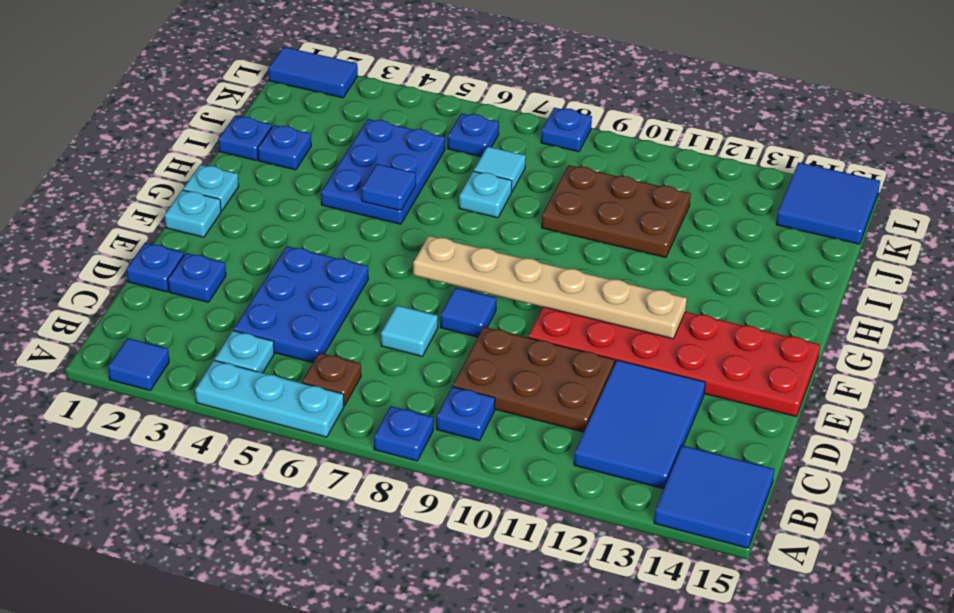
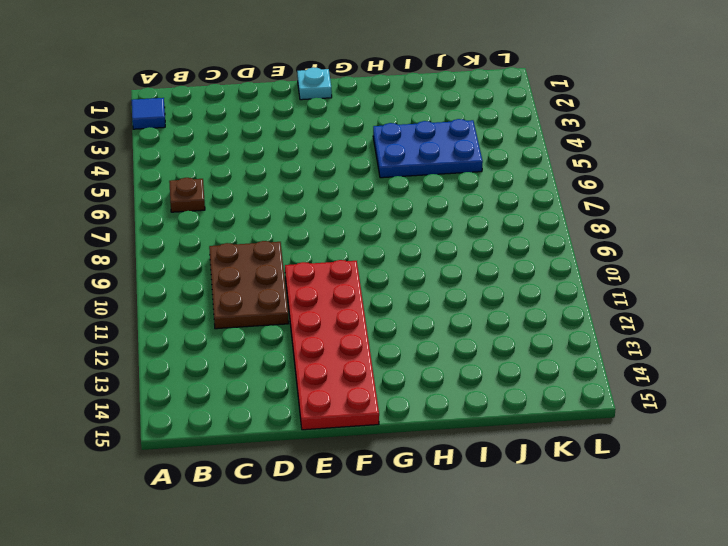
none -> cyan 1x3 plate [195,360,344,437]
none -> blue 1x1 plate [374,406,434,461]
none -> blue 2x2 tile [654,445,774,548]

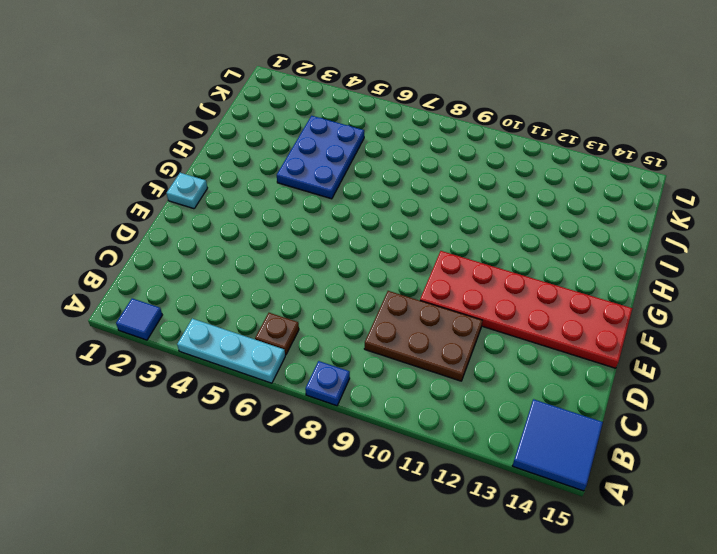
none -> cyan 1x1 plate [215,331,274,373]
none -> blue 1x1 plate [436,387,495,441]
none -> blue 2x3 tile [574,360,705,489]

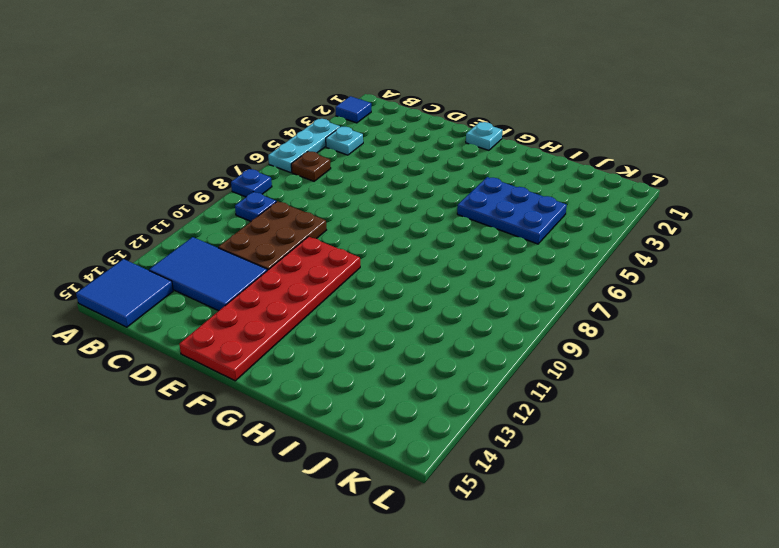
none -> blue 2x3 plate [233,246,368,363]
none -> blue 1x1 plate [126,243,184,292]
none -> blue 1x1 plate [168,253,226,302]

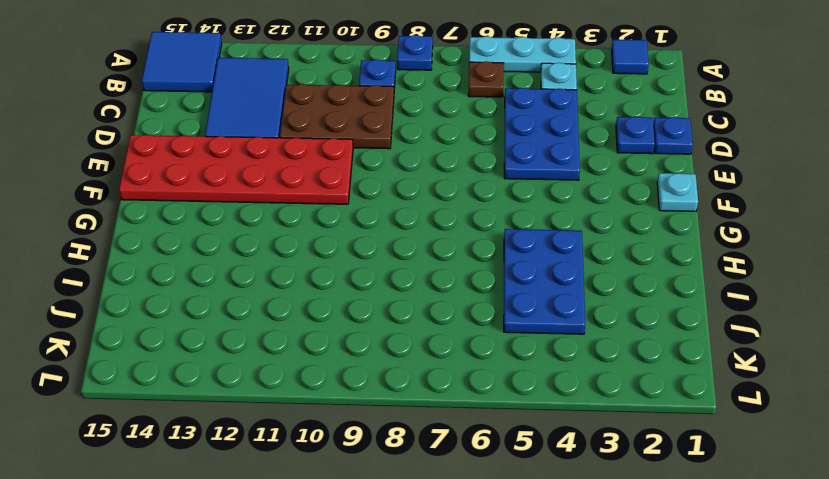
none -> cyan 1x1 tile [381,305,438,356]
none -> blue 1x1 tile [440,288,496,337]
none -> cyan 1x1 plate [183,165,239,211]

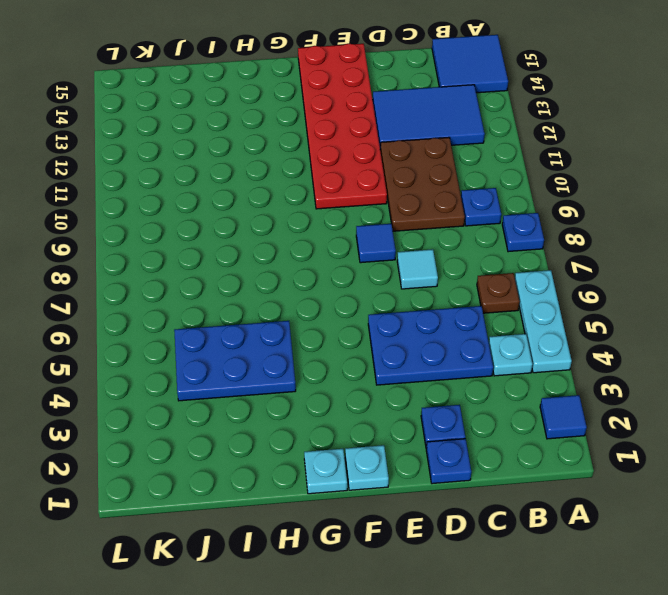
none -> blue 1x1 plate [218,116,272,160]
none -> blue 1x1 plate [258,125,311,170]
none -> cyan 1x1 plate [459,171,512,218]

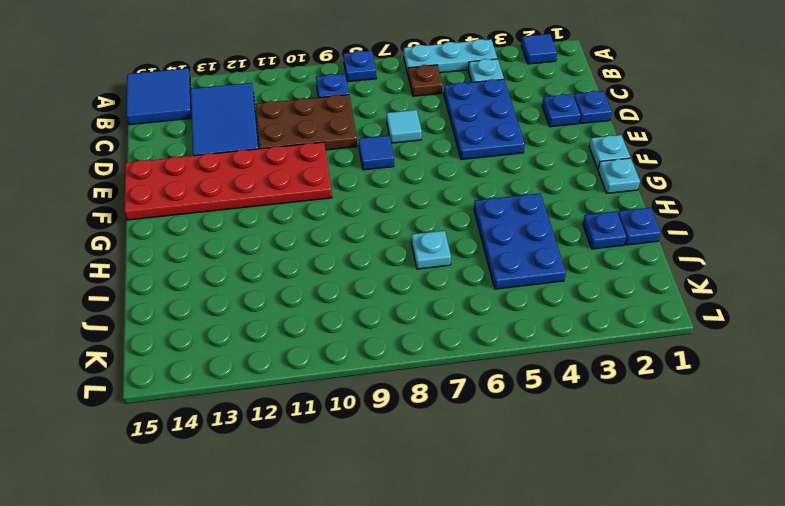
none -> brown 2x3 plate [542,165,691,257]
none -> cyan 1x1 tile [474,146,526,191]
none -> blue 1x1 plate [448,113,499,157]

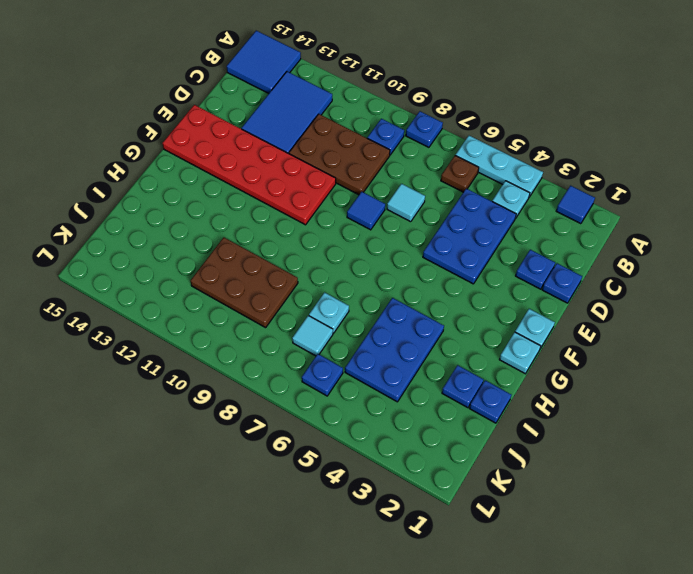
none -> blue 2x2 tile [776,162,880,244]
none -> blue 1x2 tile [268,47,358,98]
none -> blue 1x1 plate [541,108,592,152]

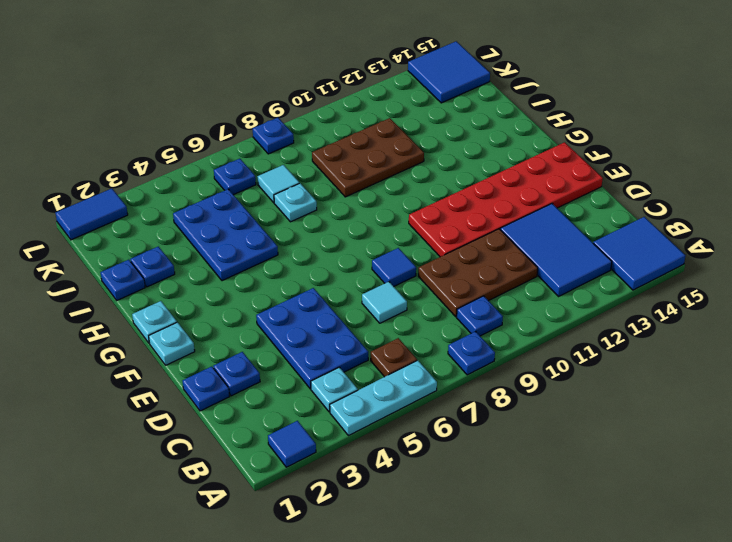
none -> tan 1x6 plate [413,236,687,339]
none -> blue 1x1 tile [362,164,416,211]

